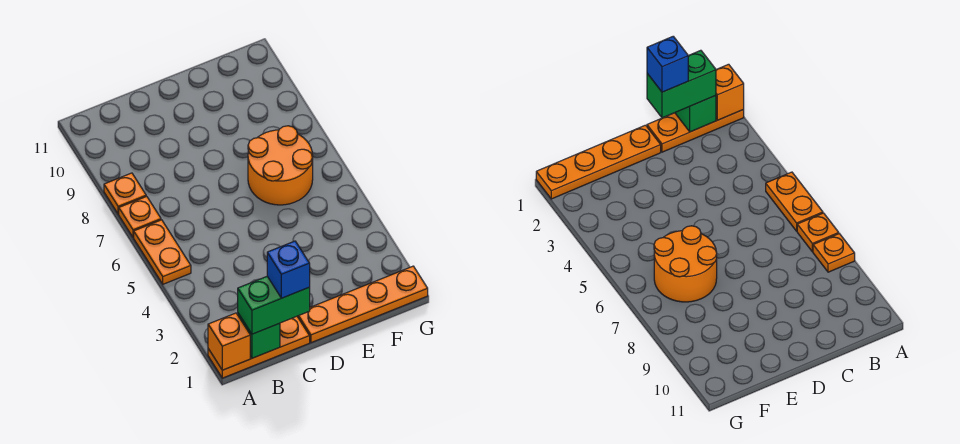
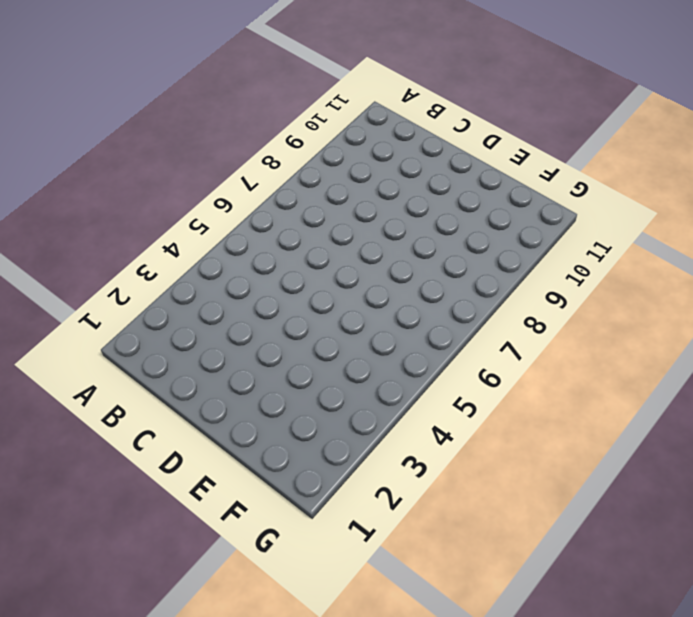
none -> orange 1x3 plate [208,316,310,378]
none -> orange 1x2 plate [134,220,191,284]

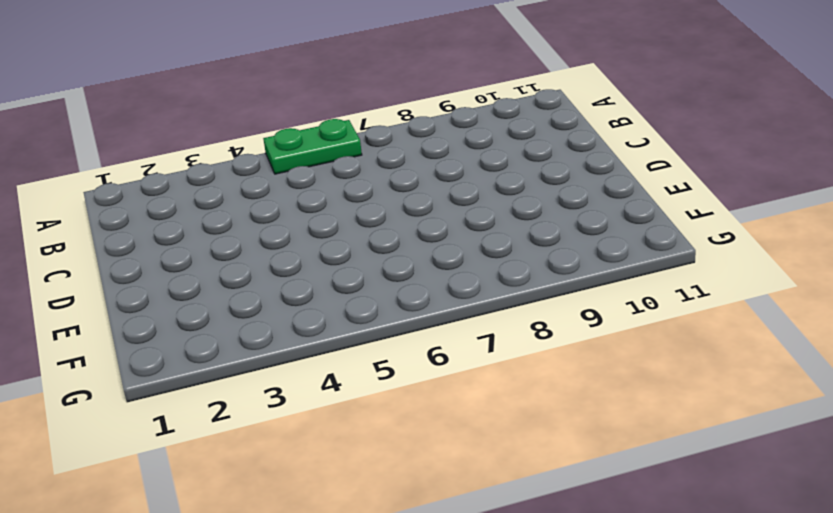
green 1x2 plate [263,119,362,174] -> orange 1x2 plate [134,220,191,284]
none -> orange 1x3 plate [208,316,310,378]
none -> orange 1x1 plate [119,196,161,237]

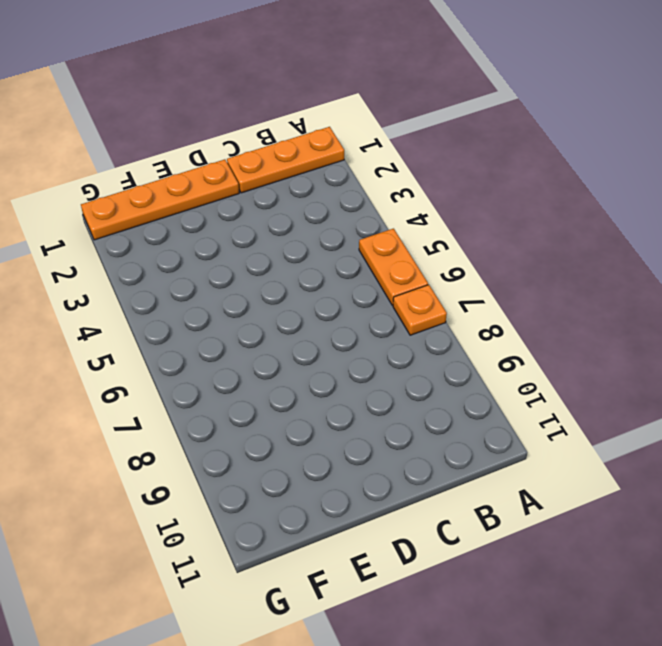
none -> orange 1x1 plate [104,173,146,214]
none -> orange 2x2 round brick [248,126,313,205]

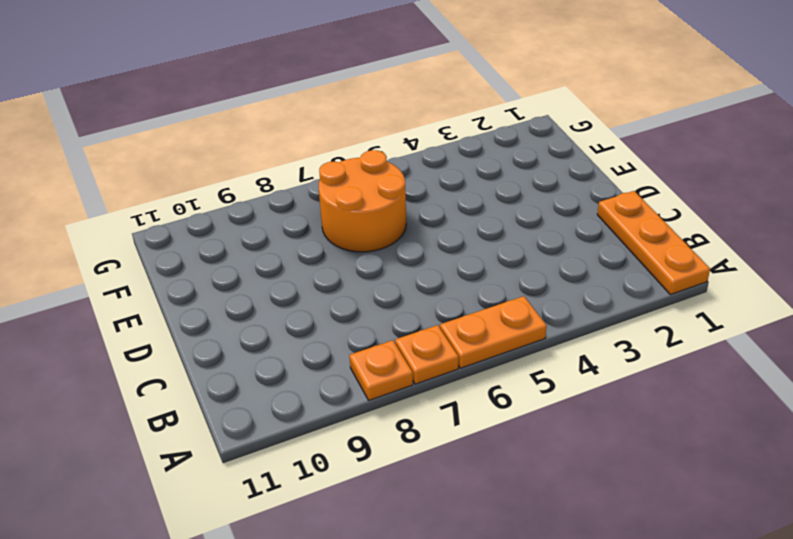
none -> orange 1x4 plate [297,266,428,343]
none -> orange 1x1 brick [208,313,250,370]

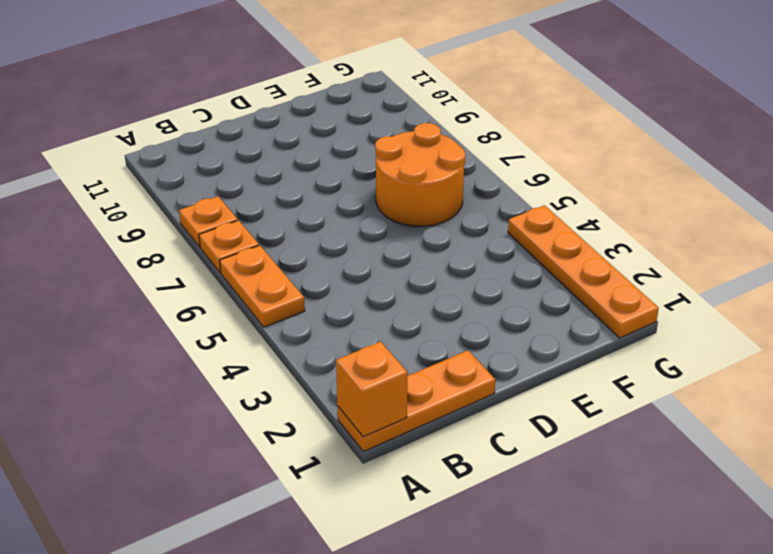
orange 1x4 plate [508,205,659,338] -> orange 1x4 plate turned to [297,266,428,343]
none -> green 1x1 brick [238,313,280,358]
none -> green 1x2 brick [238,276,310,334]

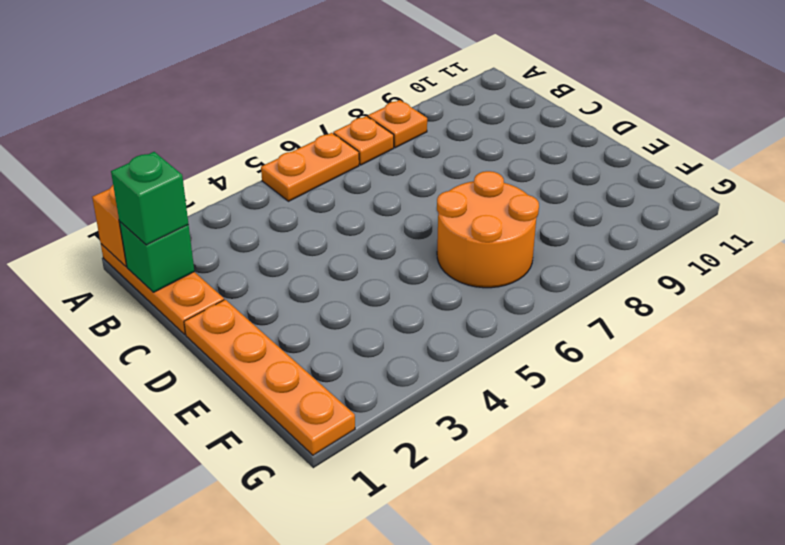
green 1x1 brick [111,152,188,245] -> green 1x2 brick [238,276,310,334]
none -> blue 1x1 brick [267,241,310,298]

